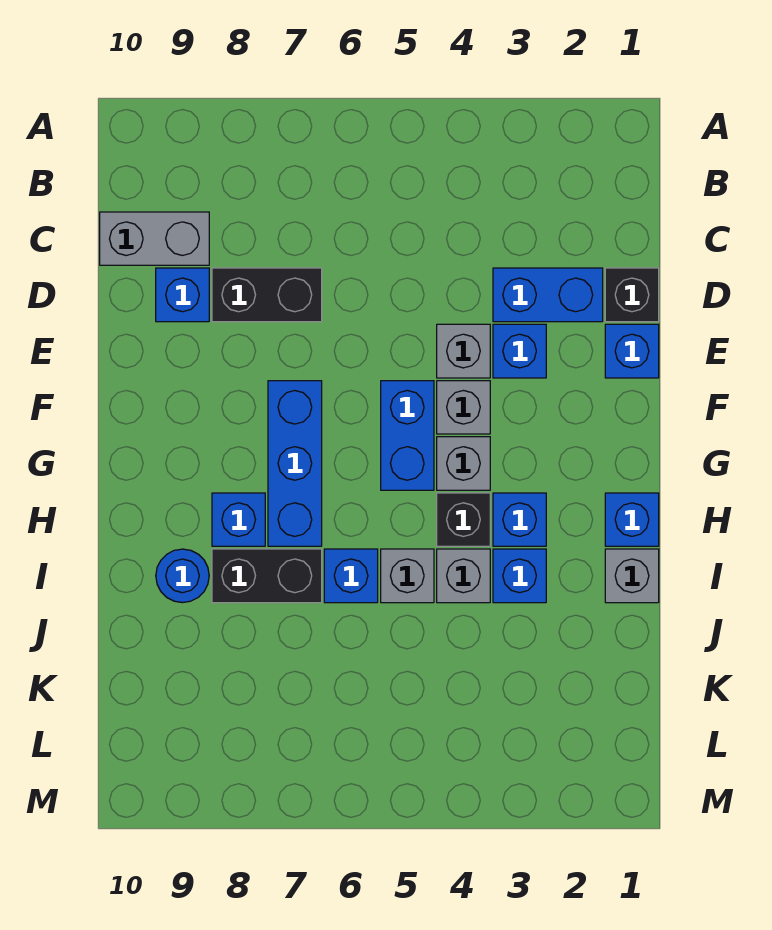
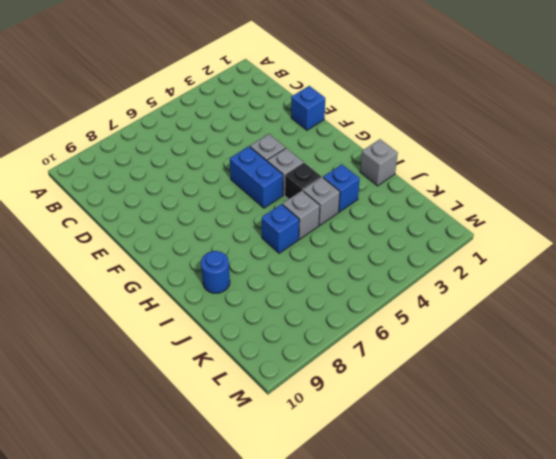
none -> grey 1x2 brick [100,212,209,265]
none -> black 1x1 brick [605,268,659,322]
none -> blue 1x2 brick [493,268,603,322]

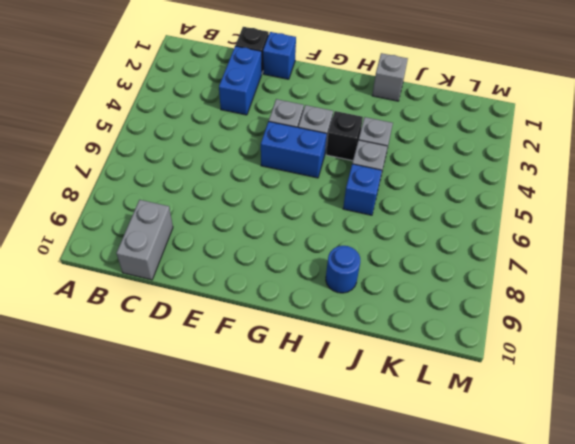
none -> black 1x2 brick [212,268,322,322]
none -> blue 1x1 brick [156,268,209,322]
none -> blue 1x1 brick [493,324,546,378]

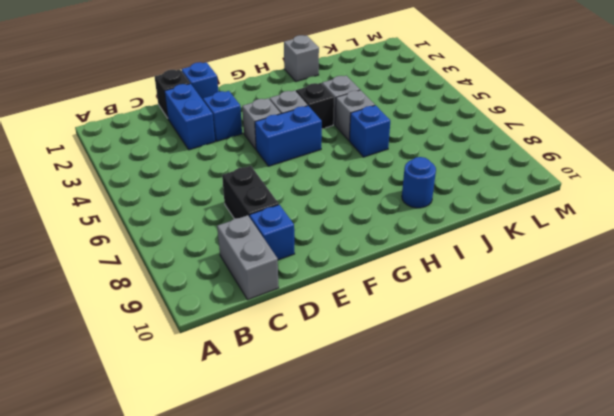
none -> grey 1x1 brick [437,324,490,378]
none -> blue 1x3 brick [268,381,322,546]
none -> blue 1x1 brick [605,493,659,546]

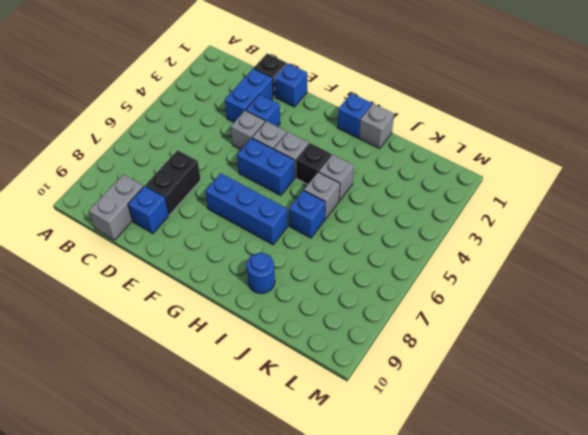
none -> blue 1x1 brick [493,493,546,546]
none -> blue 1x1 brick [212,493,265,546]
none -> blue 1x1 brick [493,549,546,603]

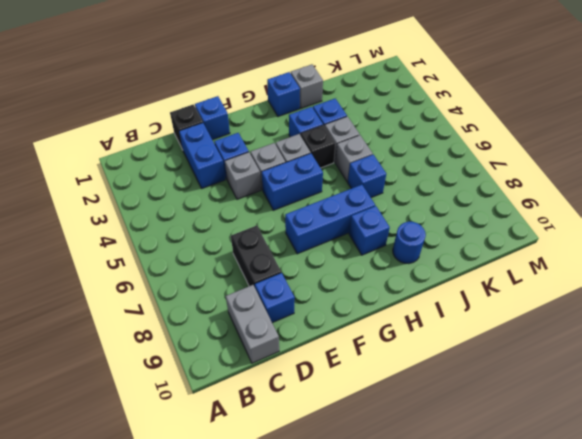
none -> black 1x2 brick [212,549,322,603]

